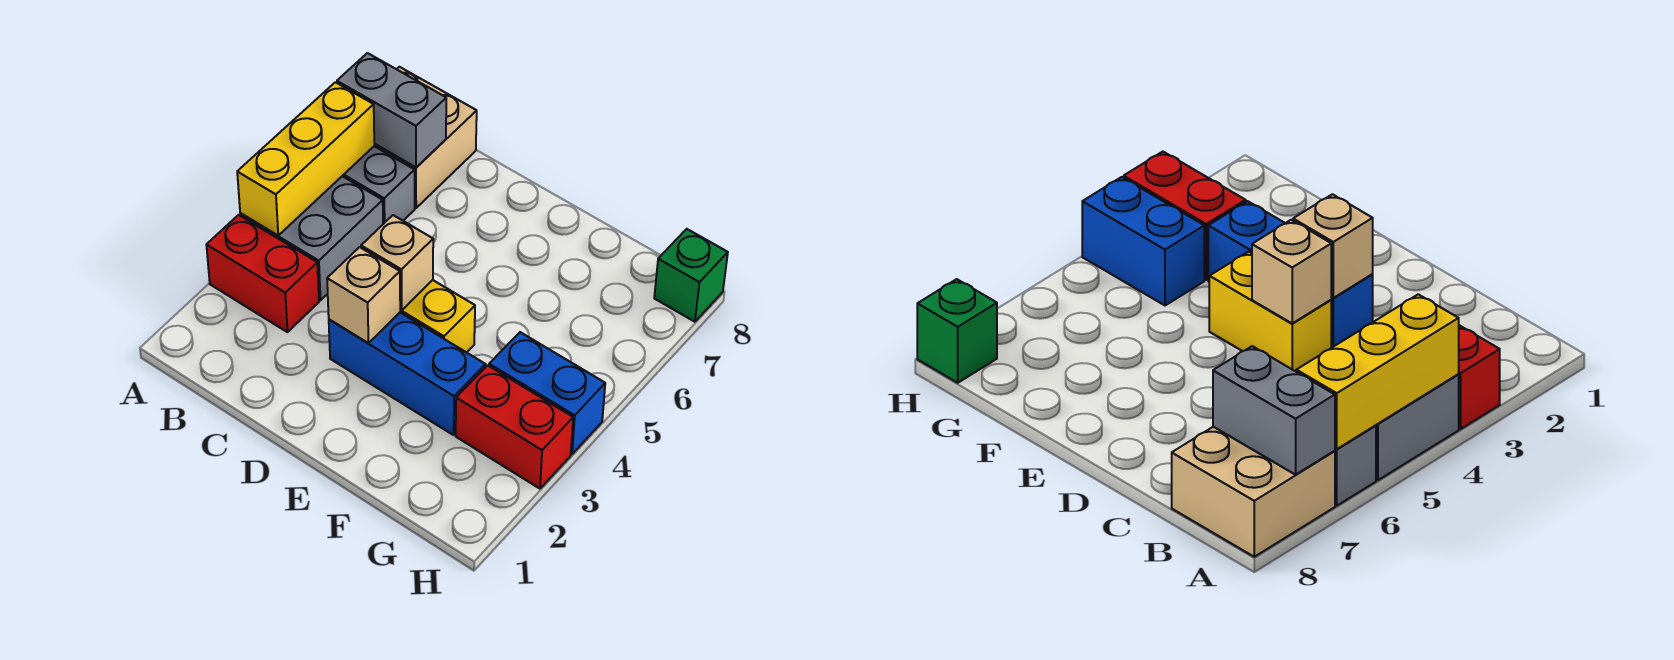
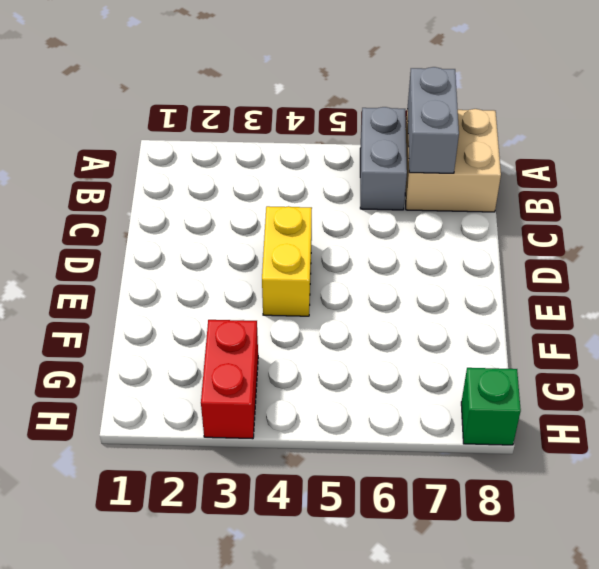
none -> red 1x2 brick [206,215,319,332]
none -> grey 2x2 brick [240,176,383,300]
none -> blue 1x3 brick [329,313,486,435]

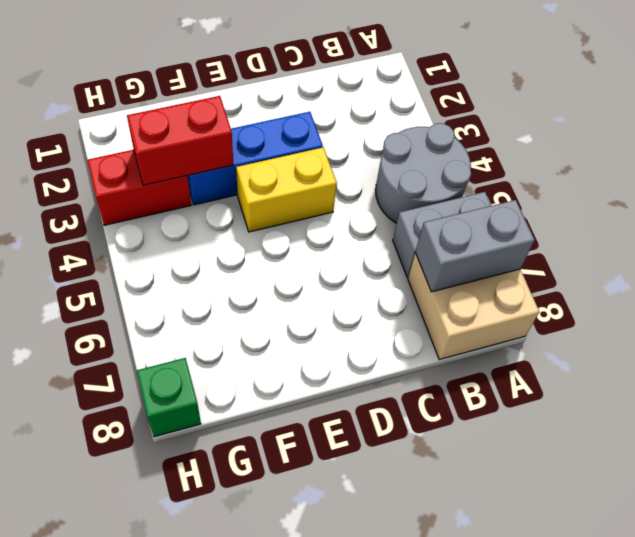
grey 2x2 round brick [376,123,471,223] -> grey 2x2 brick [240,176,383,300]
red 1x2 brick [127,96,233,185] -> red 1x2 brick moved to [206,215,319,332]
none -> blue 1x2 brick [489,332,605,454]
none -> yellow 1x3 brick [237,82,374,235]
none -> tan 1x1 brick [327,247,400,343]

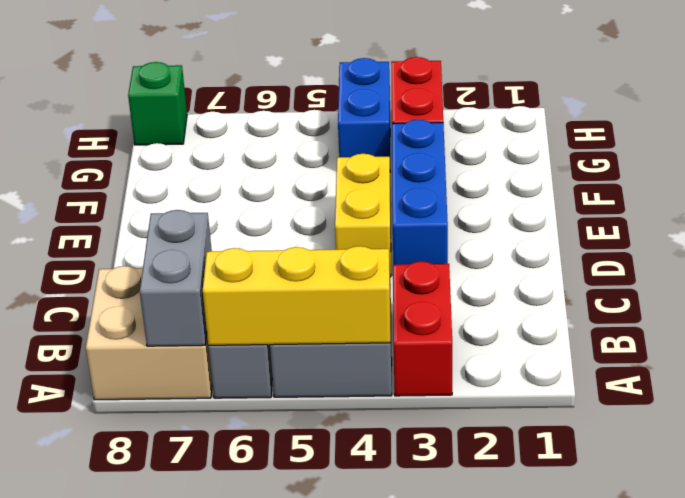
none -> tan 1x1 brick [327,247,400,343]
none -> tan 1x1 brick [361,215,433,310]

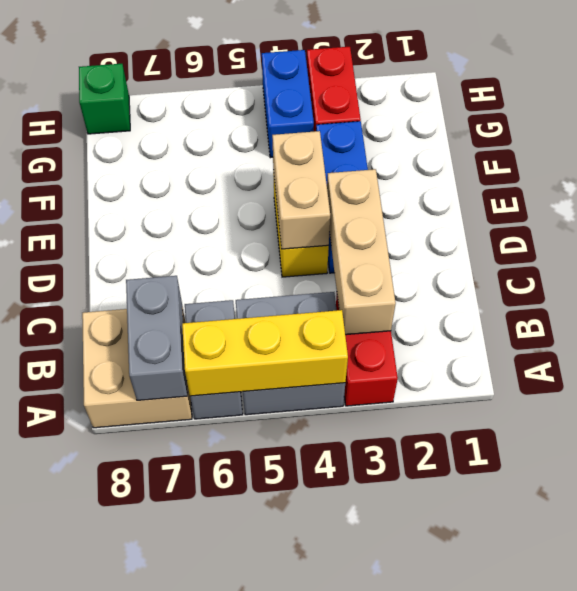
tan 1x3 brick [327,169,396,335] -> tan 1x1 brick [327,247,400,343]
tan 1x2 brick [272,131,330,249] -> tan 1x1 brick [361,215,433,310]

